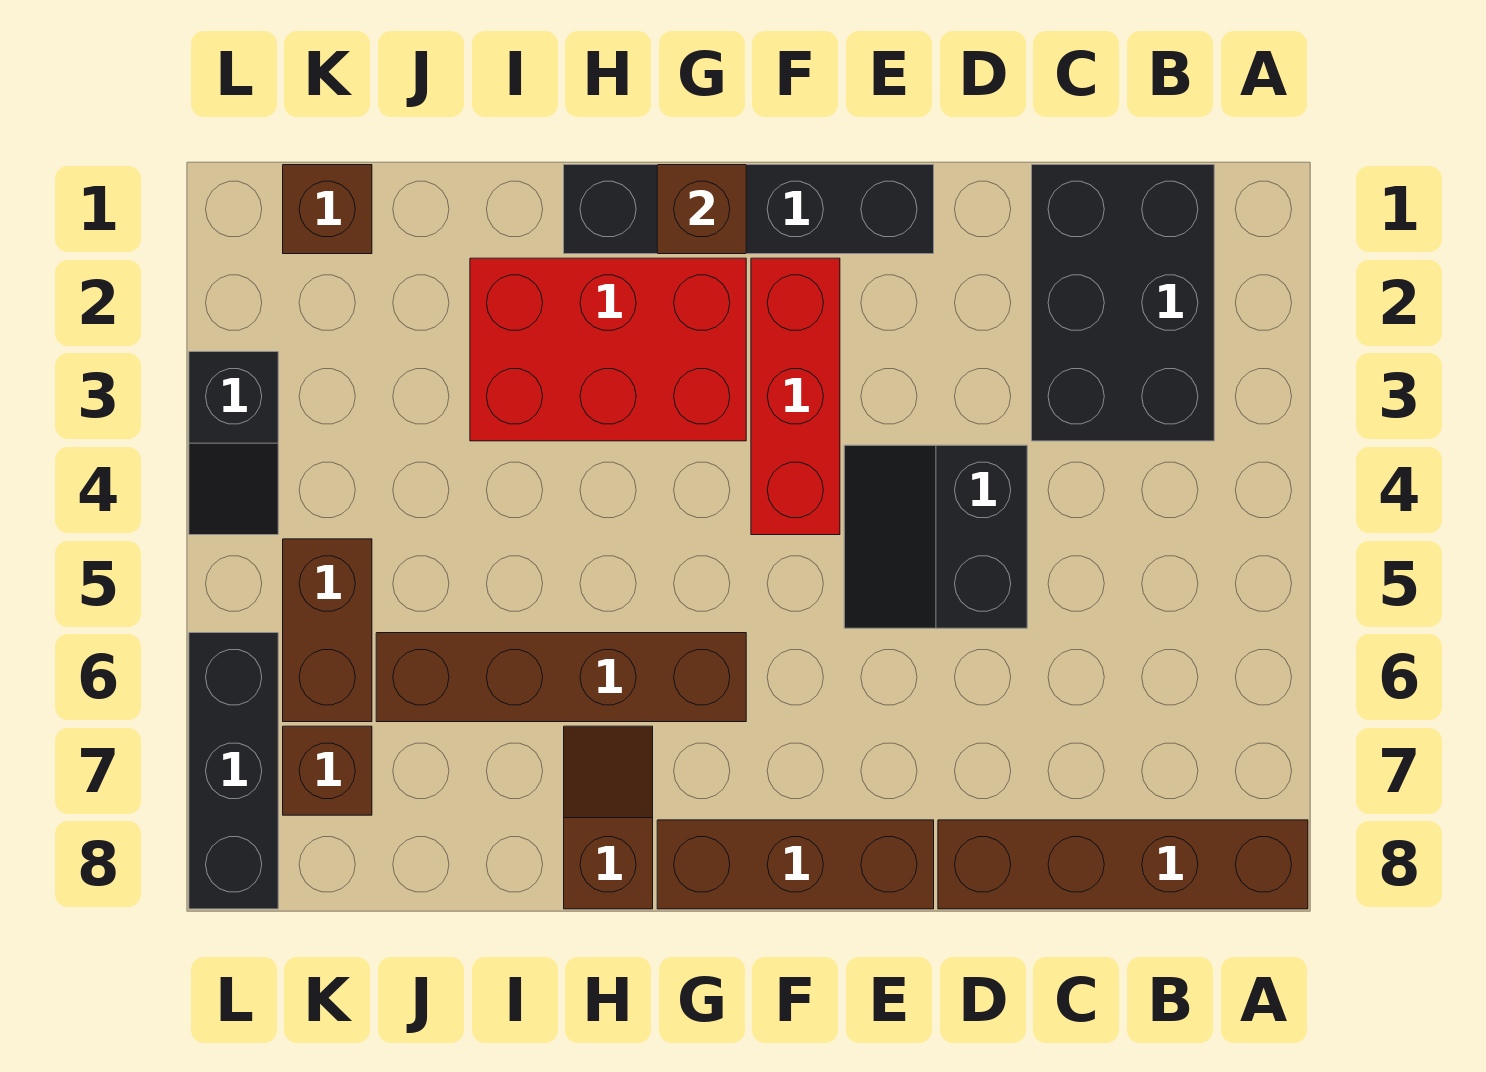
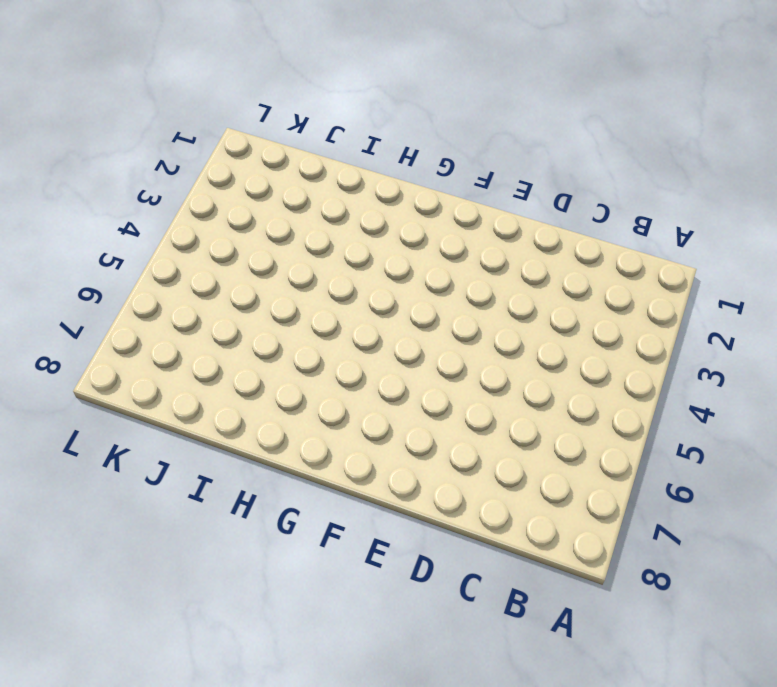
none -> brown 1x4 brick [938,820,1308,909]
none -> black 2x3 brick [1032,165,1214,441]
none -> black 2x2 slope [844,445,1027,628]

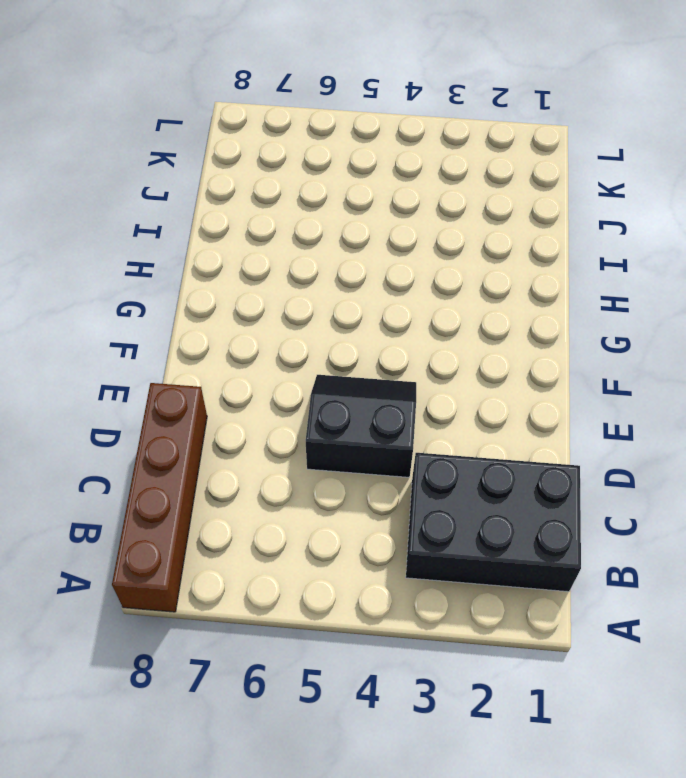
none -> black 1x4 brick [564,165,934,254]
none -> brown 1x3 brick [657,820,934,909]
none -> red 1x3 brick [751,258,840,535]

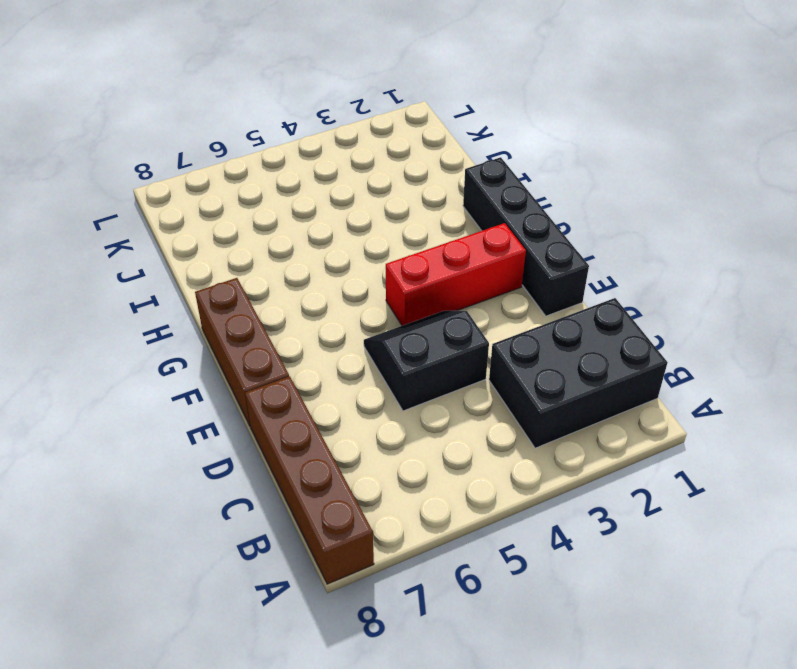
none -> red 2x3 brick [470,258,746,441]
none -> brown 1x4 brick [376,633,746,722]
none -> brown 1x2 slope [564,726,653,909]

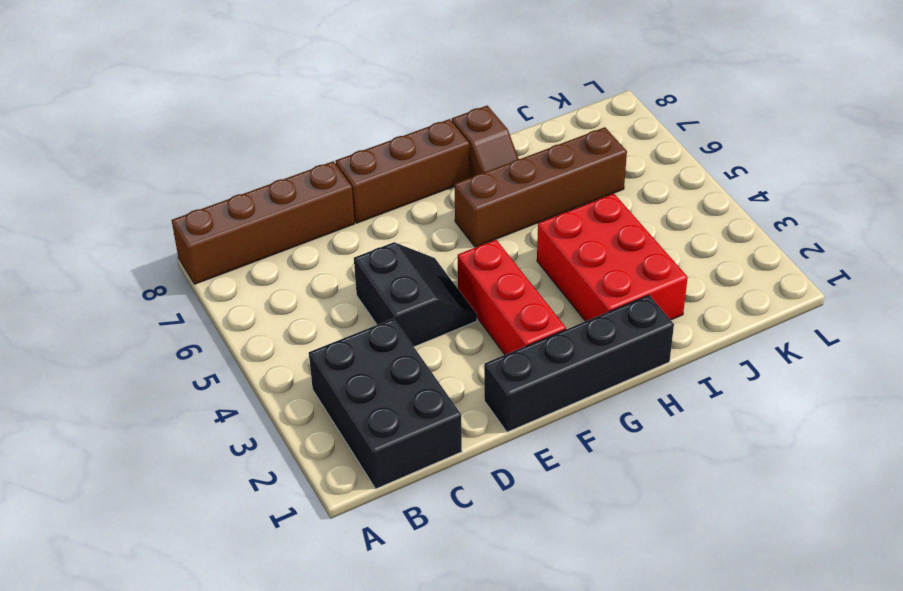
red 2x3 brick [537,193,688,321] -> red 2x3 brick turned to [470,258,746,441]
none -> brown 1x1 brick [283,165,372,254]
none -> brown 1x2 brick [283,539,372,722]
none -> brown 1x1 brick [283,726,372,815]

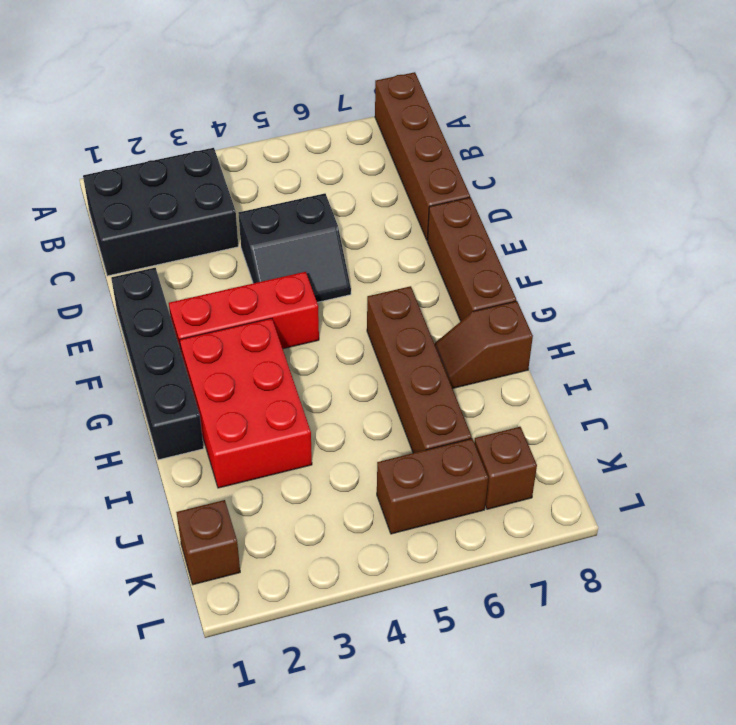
none -> black 1x2 slope [189,352,278,535]
none -> black 1x3 brick [189,633,278,909]
none -> brown 1x1 brick [657,165,746,254]

